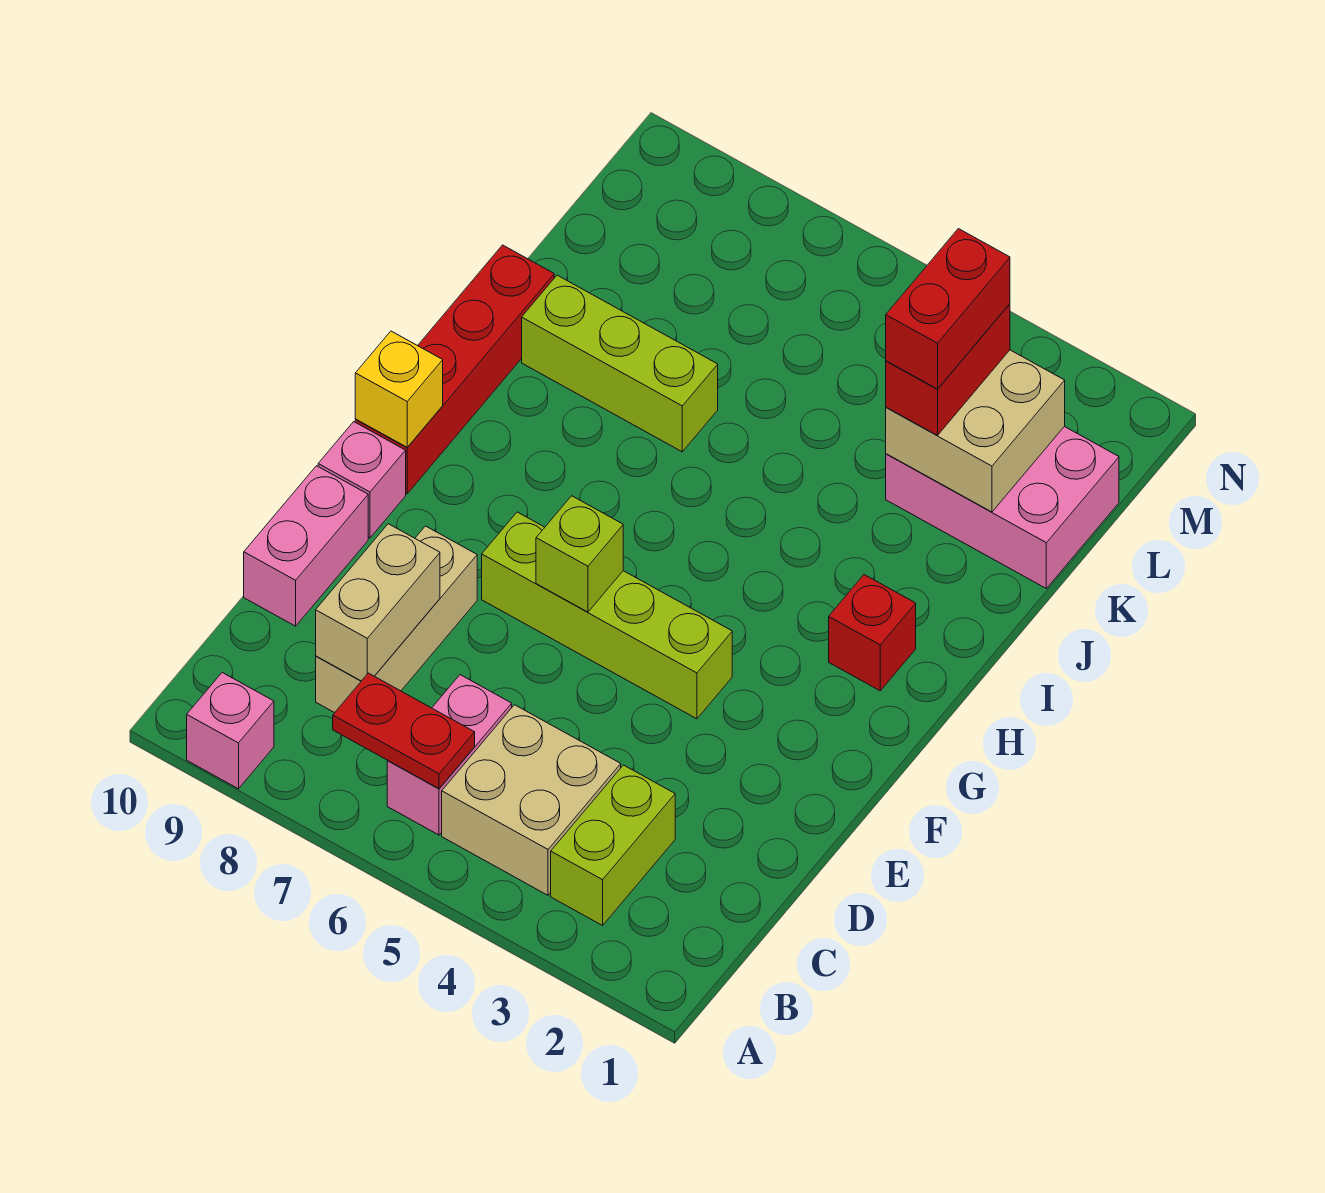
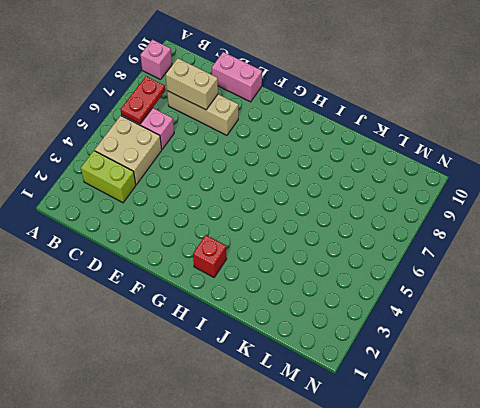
none -> lime 1x4 brick [482,512,732,719]
none -> pink 1x1 brick [318,422,406,538]
none -> red 1x4 brick [355,245,554,494]

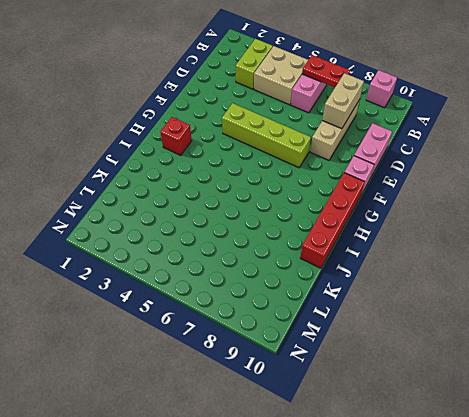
none -> lime 1x3 brick [522,275,718,452]
none -> pink 2x3 brick [886,426,1119,588]
none -> lime 1x1 brick [536,496,623,612]

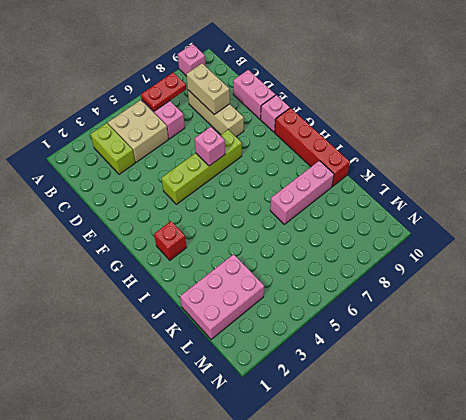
pink 1x1 brick [194,127,225,166] -> lime 1x1 brick [536,496,623,612]
pink 1x3 brick [270,161,334,224] -> lime 1x3 brick [522,275,718,452]
none -> yellow 1x1 brick [355,331,443,447]
none -> tan 2x2 brick [886,350,1065,512]
none -> red 1x2 brick [886,304,1010,435]

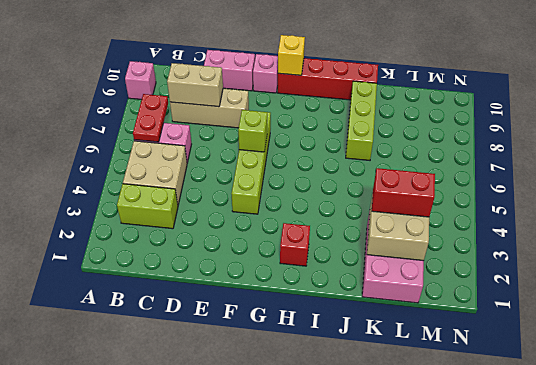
none -> red 1x2 brick [886,229,1010,389]

